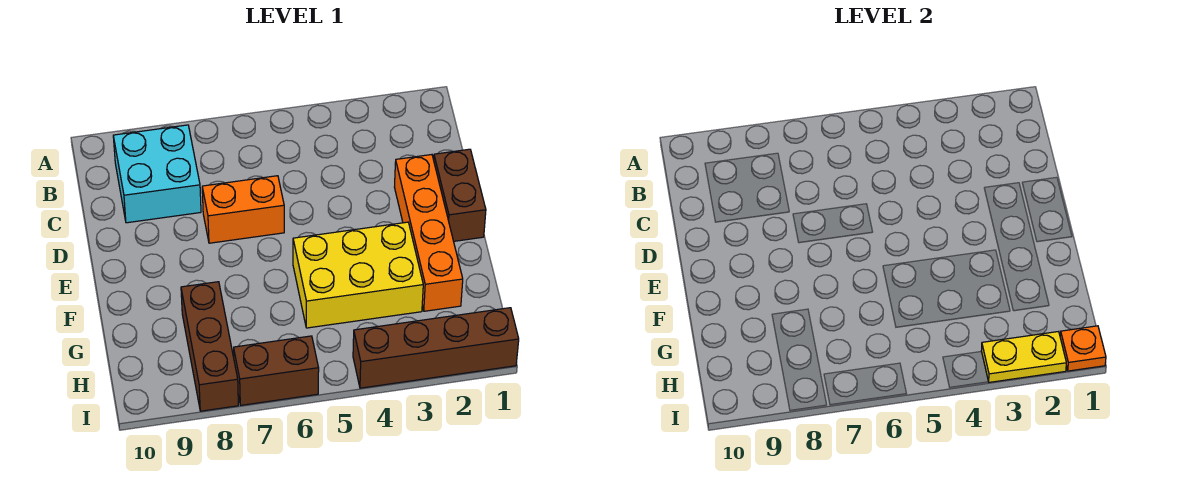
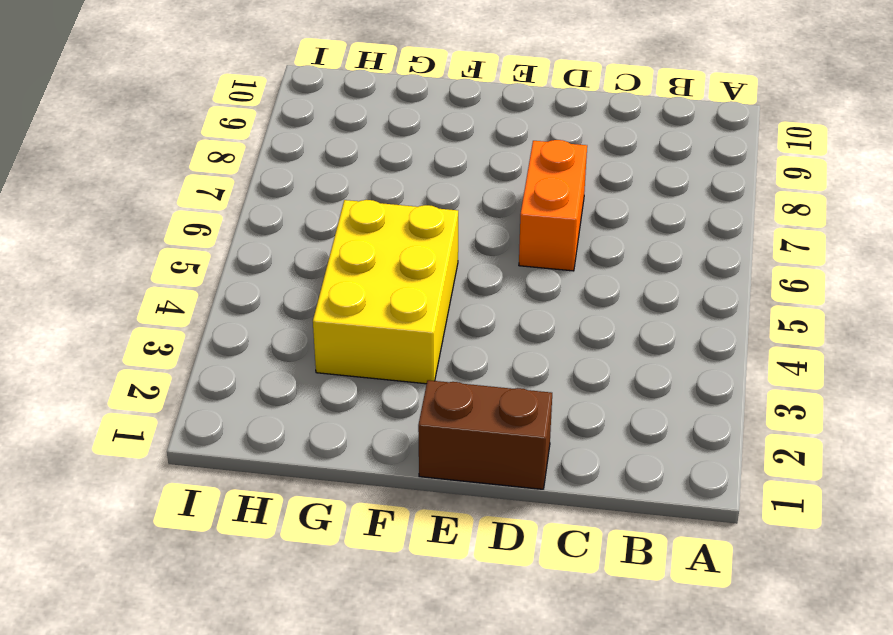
none -> cyan 2x2 brick [113,125,201,223]
none -> orange 1x4 brick [395,155,463,311]

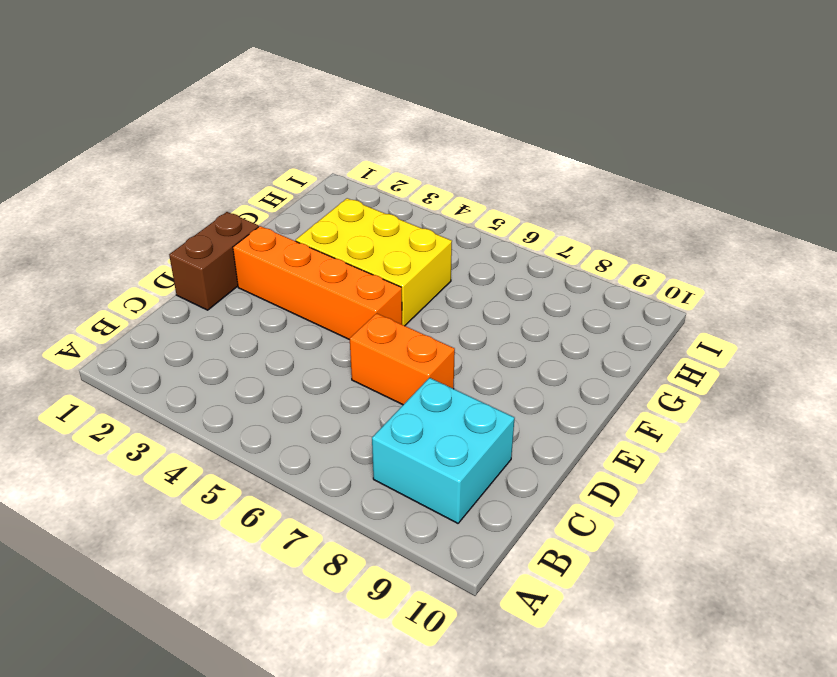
orange 1x4 brick [233,226,402,340] -> orange 1x4 brick turned to [395,155,463,311]
none -> brown 1x3 brick [181,282,238,411]
none -> brown 1x4 brick [353,308,519,388]

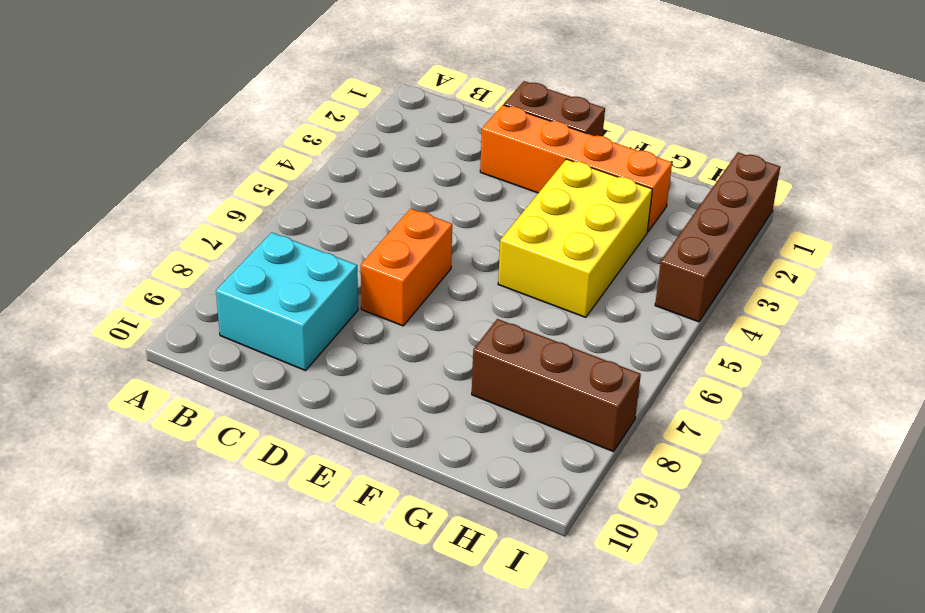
none -> brown 1x2 brick [234,336,319,405]
none -> orange 1x1 plate [1060,326,1106,371]

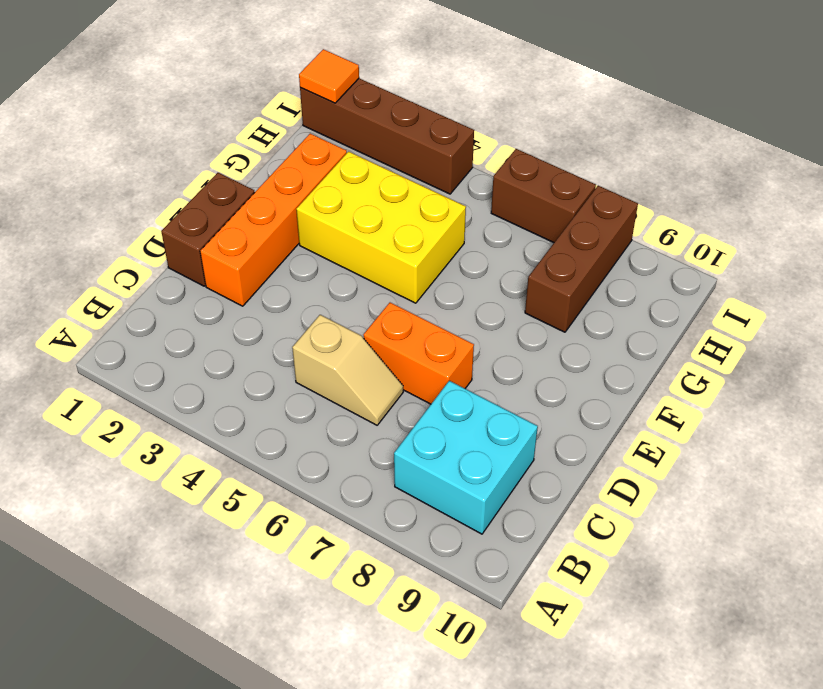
tan 1x2 slope [292,315,403,425] -> none
orange 1x1 tile [299,49,359,103] -> orange 1x1 plate [1060,326,1106,371]
none -> yellow 1x2 plate [981,331,1066,382]

